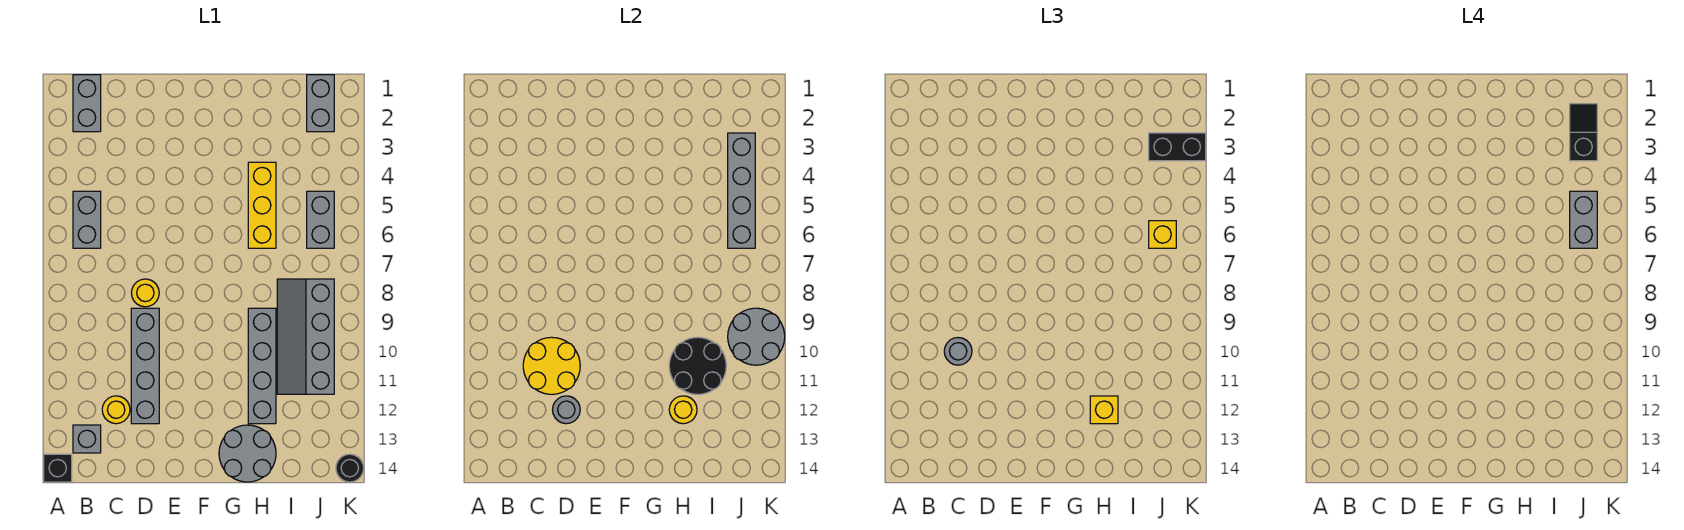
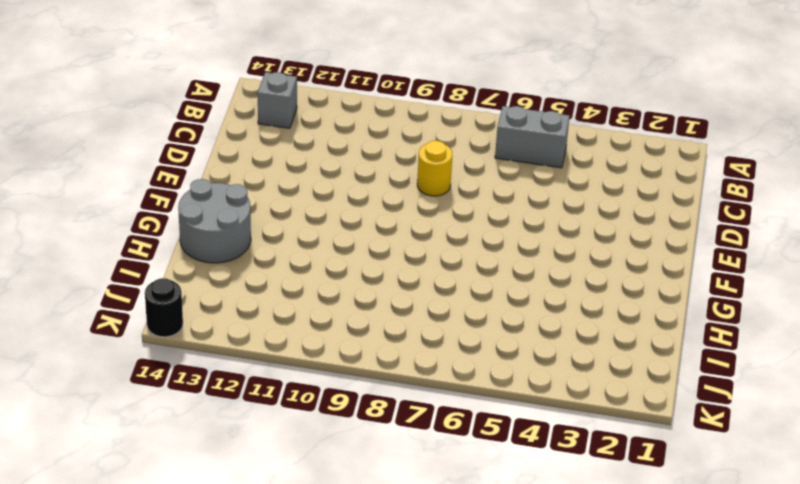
none -> black 1x1 brick [44,454,72,482]
none -> grey 1x2 brick [73,75,101,132]
none -> yellow 1x1 round brick [102,396,130,424]

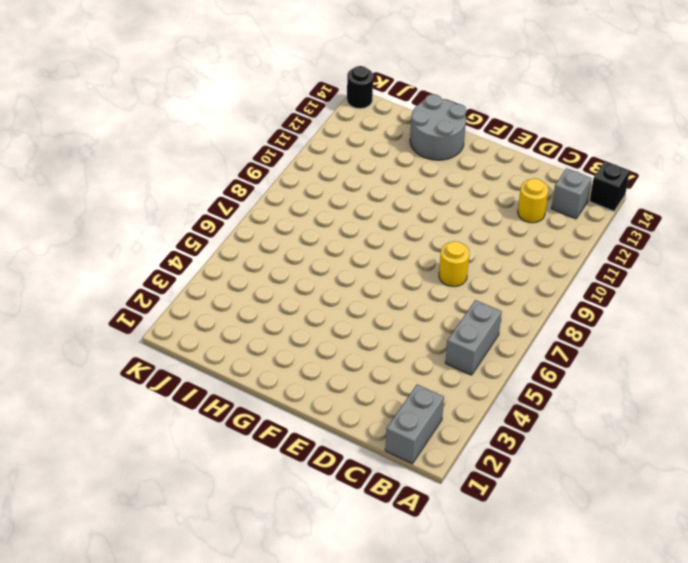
none -> grey 1x4 brick [131,308,159,424]
none -> yellow 1x3 brick [248,162,276,248]
none -> grey 1x4 brick [248,308,276,424]

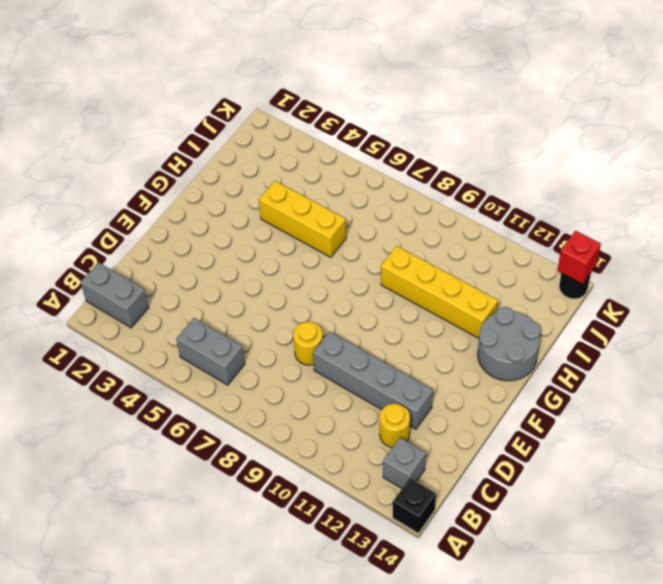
yellow 1x4 brick [381,246,498,338] -> grey 1x4 brick [248,308,276,424]
red 1x1 brick [557,231,601,284] -> none
none -> grey 2x4 slope [277,279,334,394]
none -> grey 1x2 brick [307,75,334,132]
none -> grey 1x2 brick [307,191,334,248]

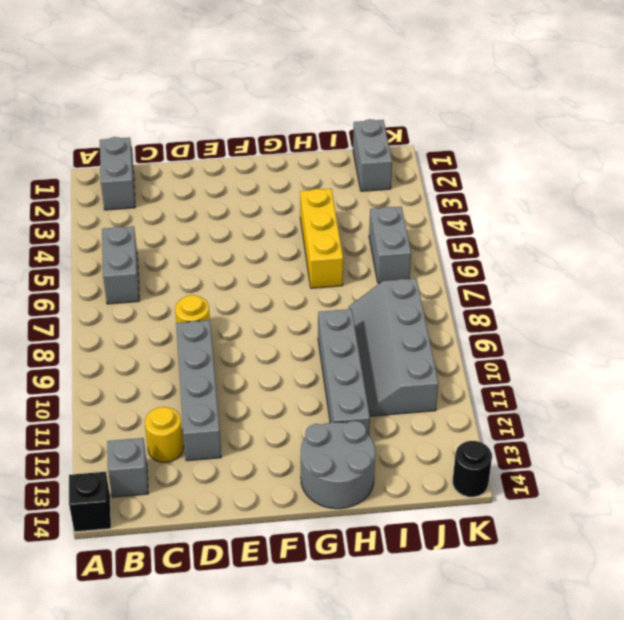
none -> yellow 2x2 round brick [523,337,580,394]
none -> grey 1x1 round brick [552,396,580,424]
none -> black 2x2 round brick [669,337,726,394]

